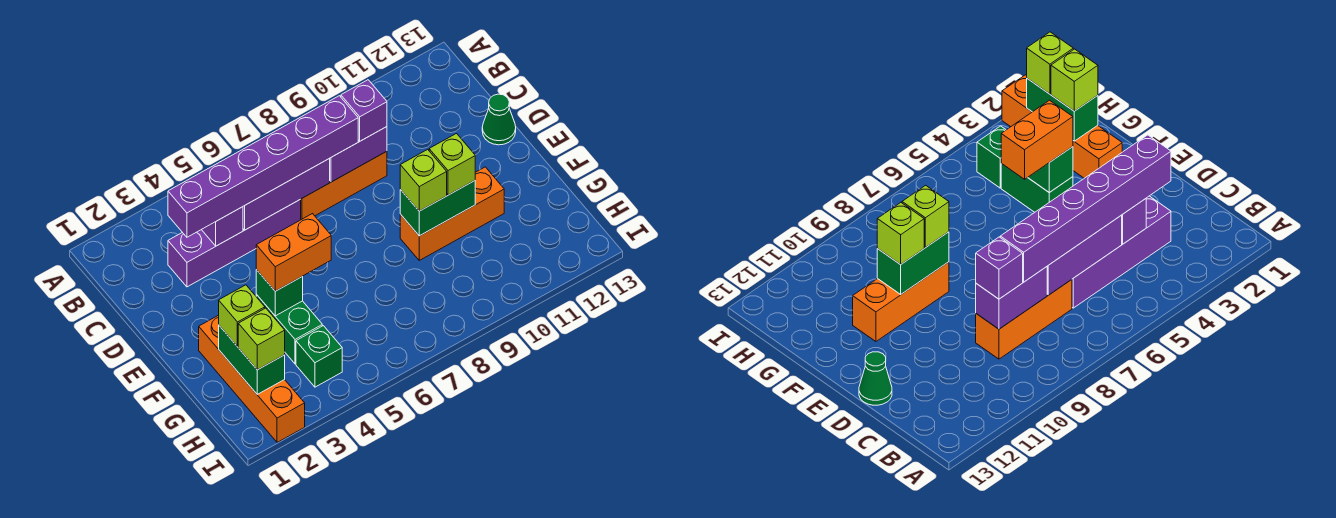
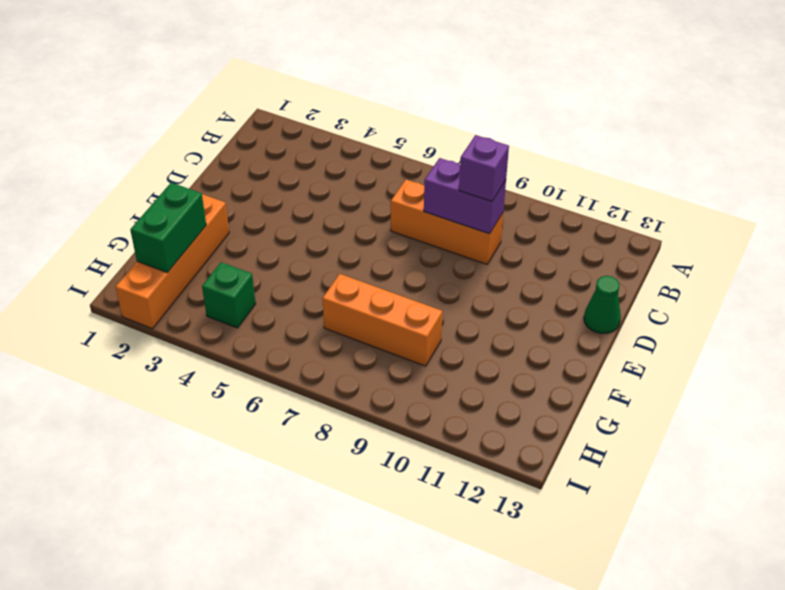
orange 1x3 brick [322,274,442,366] -> orange 1x3 brick moved to [400,167,504,260]
none -> purple 1x4 brick [168,199,301,287]
none -> green 1x2 brick [256,294,322,364]
none -> purple 1x1 brick [202,207,243,246]

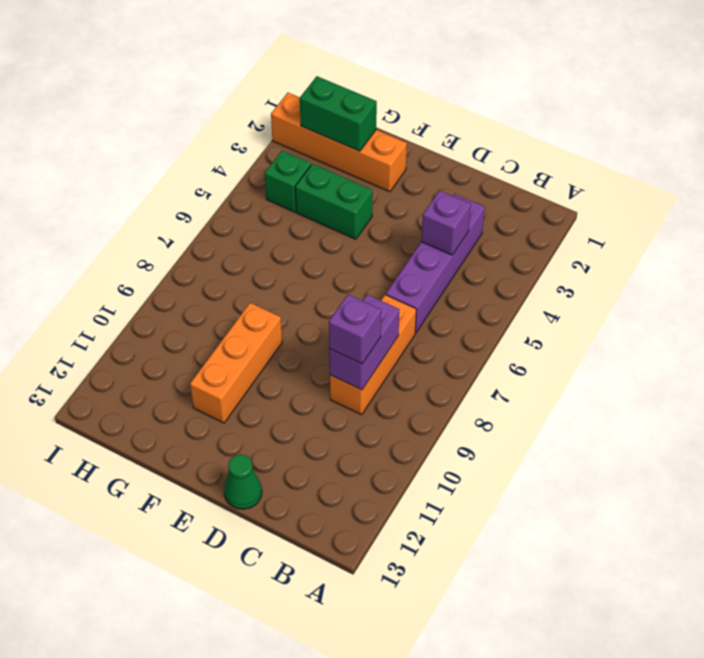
none -> purple 1x3 brick [243,159,330,230]
none -> green 1x1 brick [256,270,303,316]
none -> green 1x2 brick [400,181,475,236]

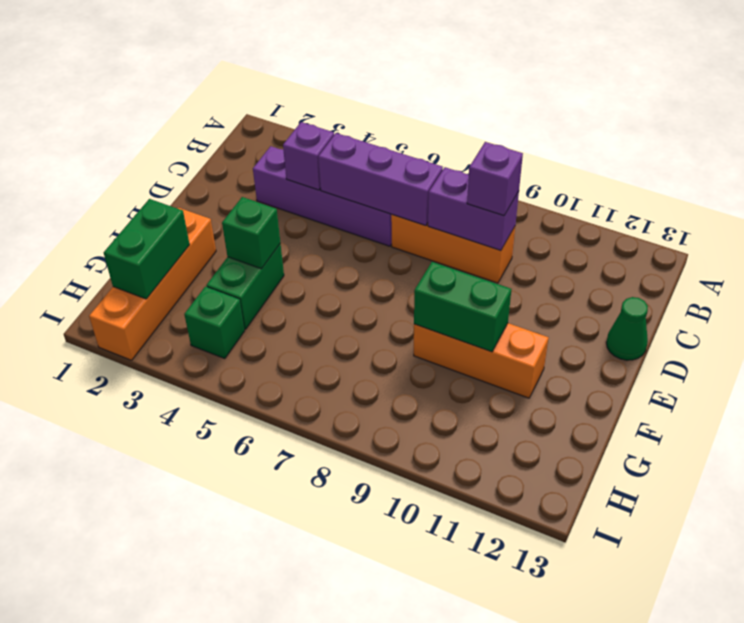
none -> purple 1x6 brick [168,96,358,237]
none -> orange 1x2 brick [256,214,331,291]
none -> lime 1x1 brick [400,149,447,211]

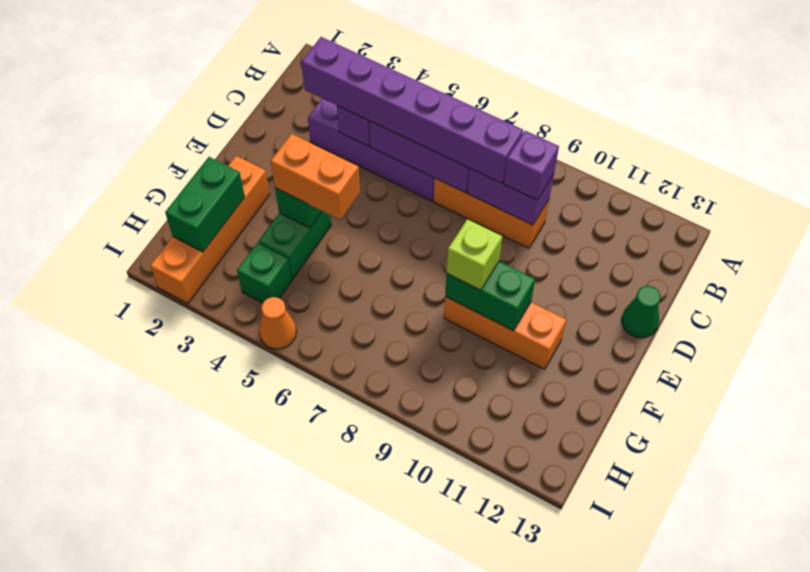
orange 1x1 cone [259,297,296,349] -> none
none -> lime 1x1 brick [429,134,475,195]
none -> lime 1x1 brick [219,285,265,346]
none -> lime 1x1 brick [238,308,285,370]

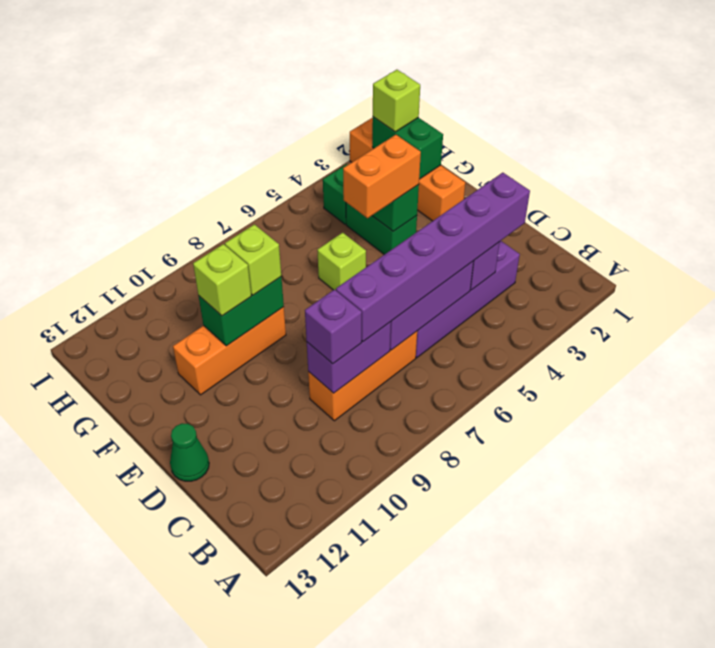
lime 1x1 brick [317,233,366,290] -> lime 1x1 brick moved to [219,285,265,346]

